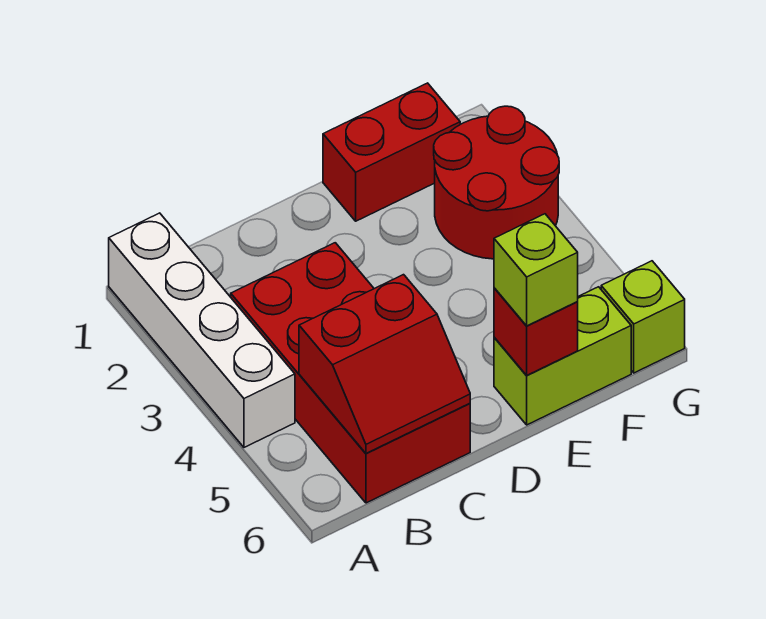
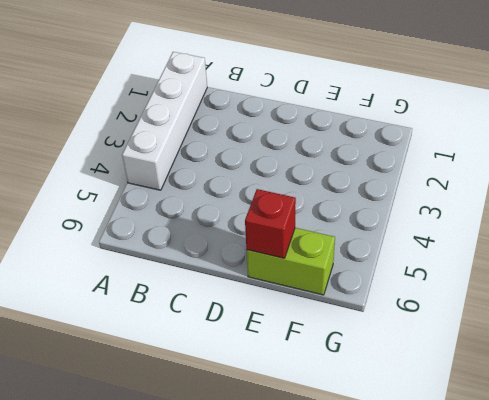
none -> red 2x4 brick [231,243,470,503]
none -> red 1x2 brick [323,83,460,221]

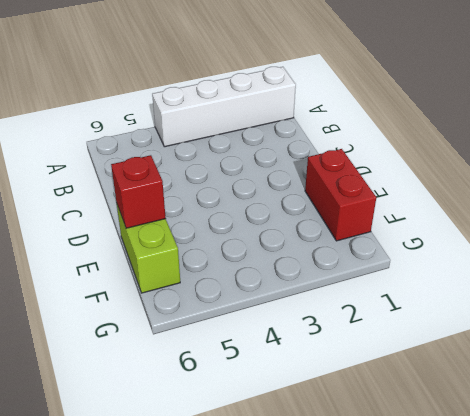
none -> red 2x4 brick [231,243,470,503]
none -> red 2x2 round brick [434,106,559,259]

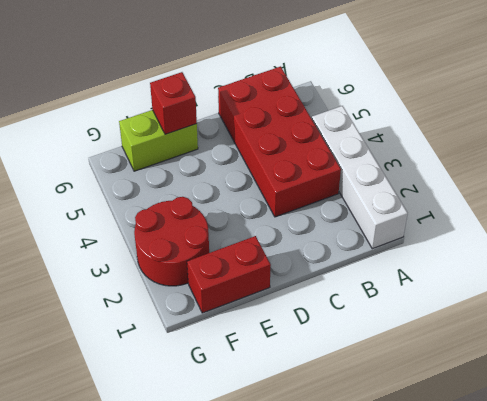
none -> lime 1x1 brick [601,261,685,373]
none -> red 2x2 slope [299,275,470,453]

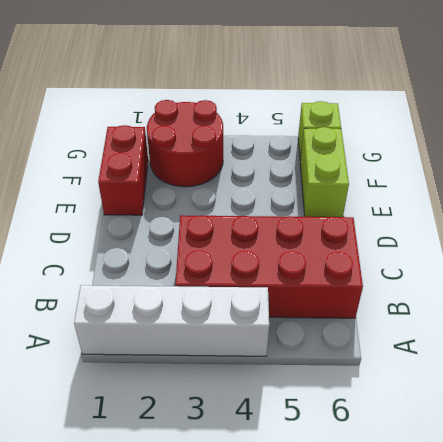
none -> red 2x2 slope [299,275,470,453]
none -> red 1x1 brick [494,288,578,375]

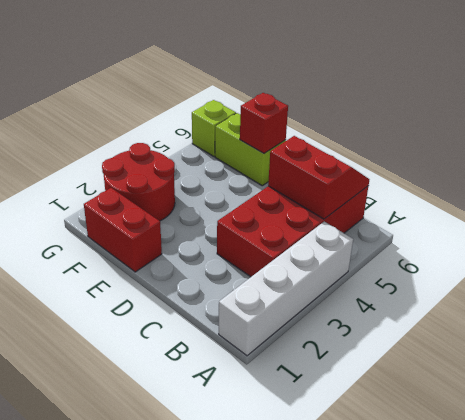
none -> lime 1x1 brick [494,214,578,326]

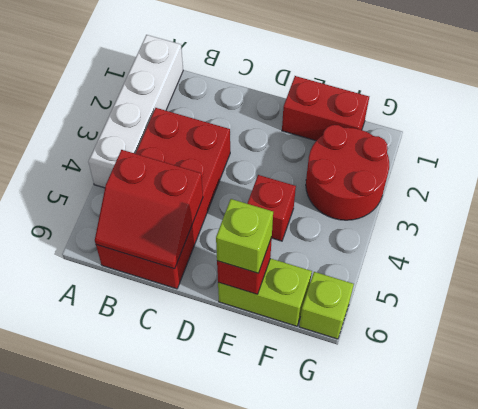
red 1x1 brick [247,175,296,241] -> none

